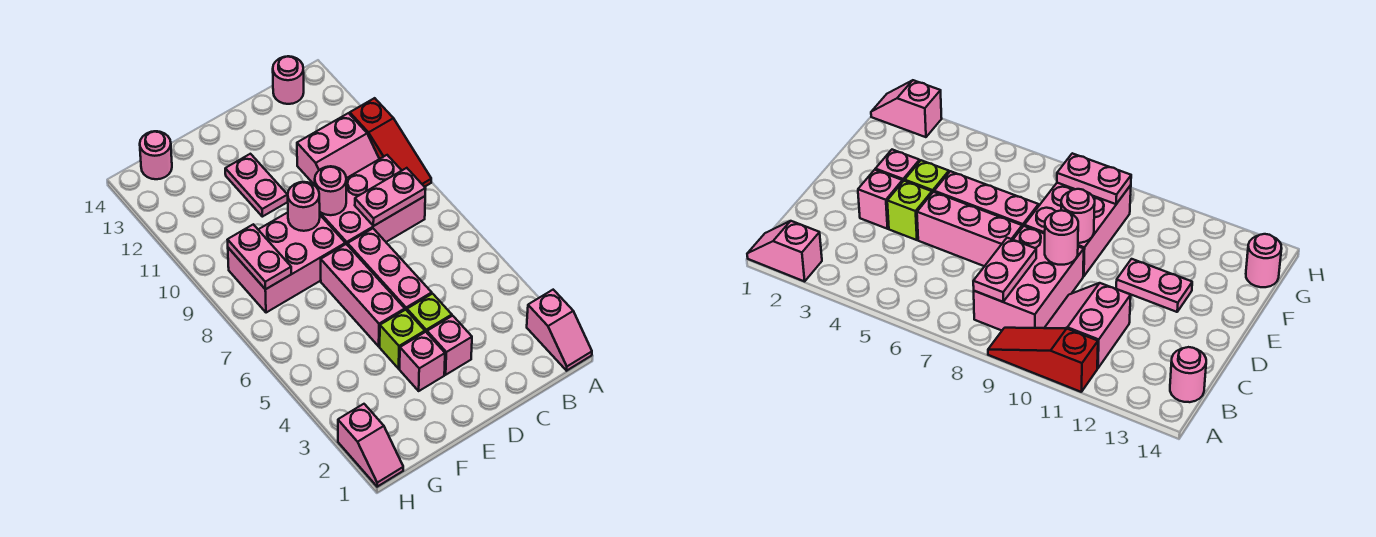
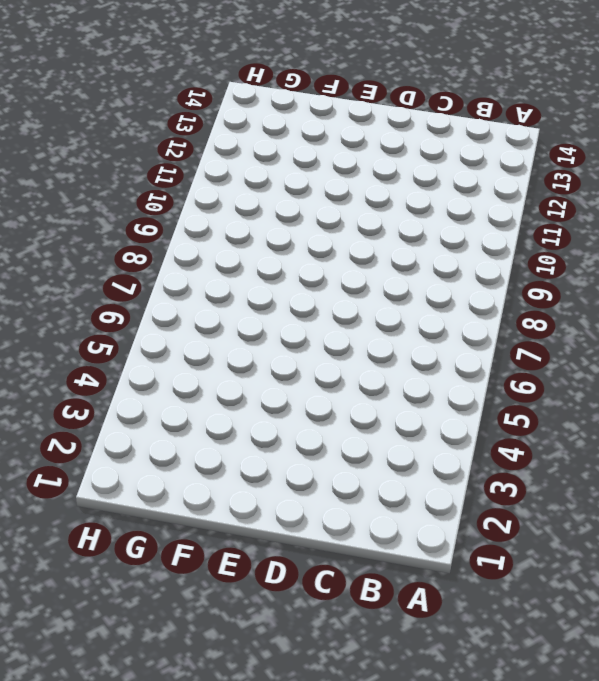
none -> pink 1x2 slope [527,290,592,371]
none -> red 1x3 slope [350,98,431,187]
none -> pink 2x3 brick [320,155,425,245]

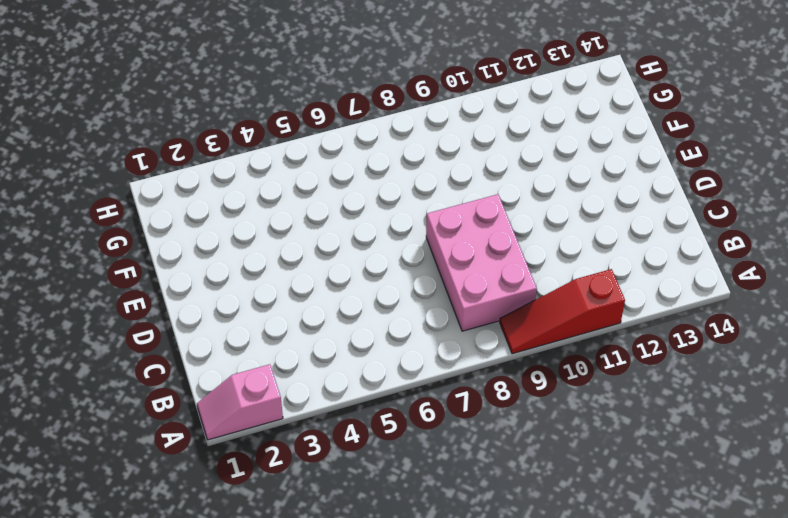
none -> pink 2x2 slope [297,113,379,185]
none -> pink 1x1 round brick [273,56,304,104]
none -> pink 1x1 brick [427,316,472,375]

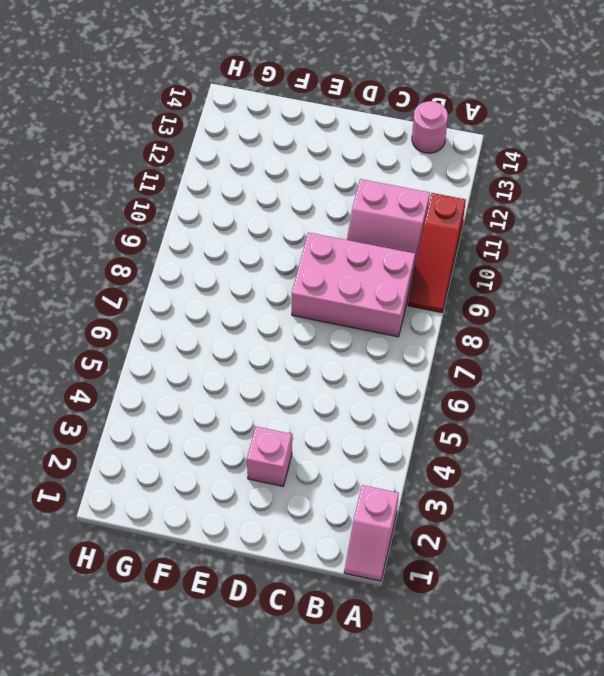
none -> lime 1x1 brick [407,294,452,332]
none -> pink 1x3 brick [348,229,432,310]
none -> pink 1x1 brick [400,332,445,391]

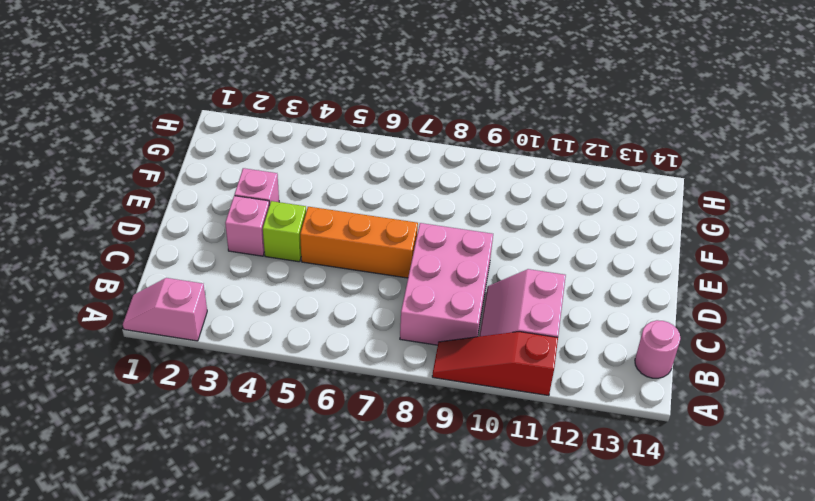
orange 1x3 brick [300,207,418,278] -> pink 1x3 brick [348,229,432,310]
none -> lime 1x1 brick [380,310,425,369]
none -> pink 1x3 brick [321,244,405,346]
none -> pink 2x3 brick [228,212,345,313]

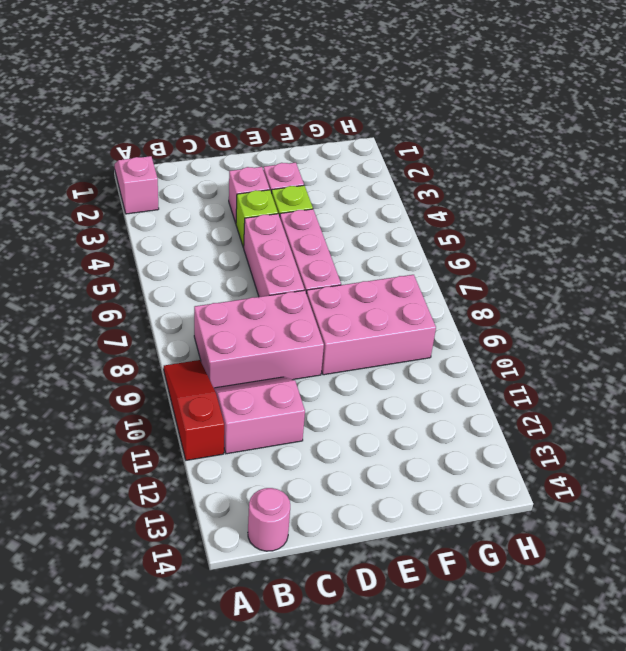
none -> pink 1x2 plate [225,154,288,217]
none -> pink 1x1 round brick [140,131,172,179]
none -> pink 1x2 slope [338,404,403,487]

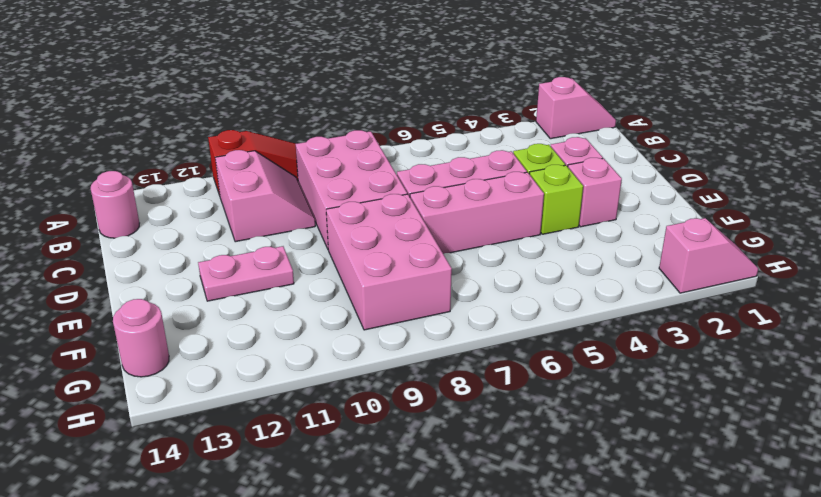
none -> pink 1x2 plate [355,168,426,226]
none -> pink 1x1 round brick [315,166,346,215]
none -> pink 1x1 round brick [288,182,320,231]

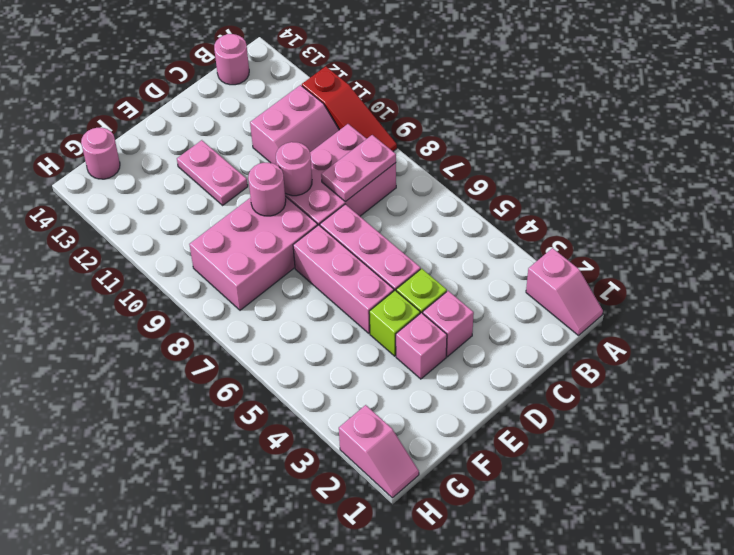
none -> pink 1x2 plate [228,224,291,289]

